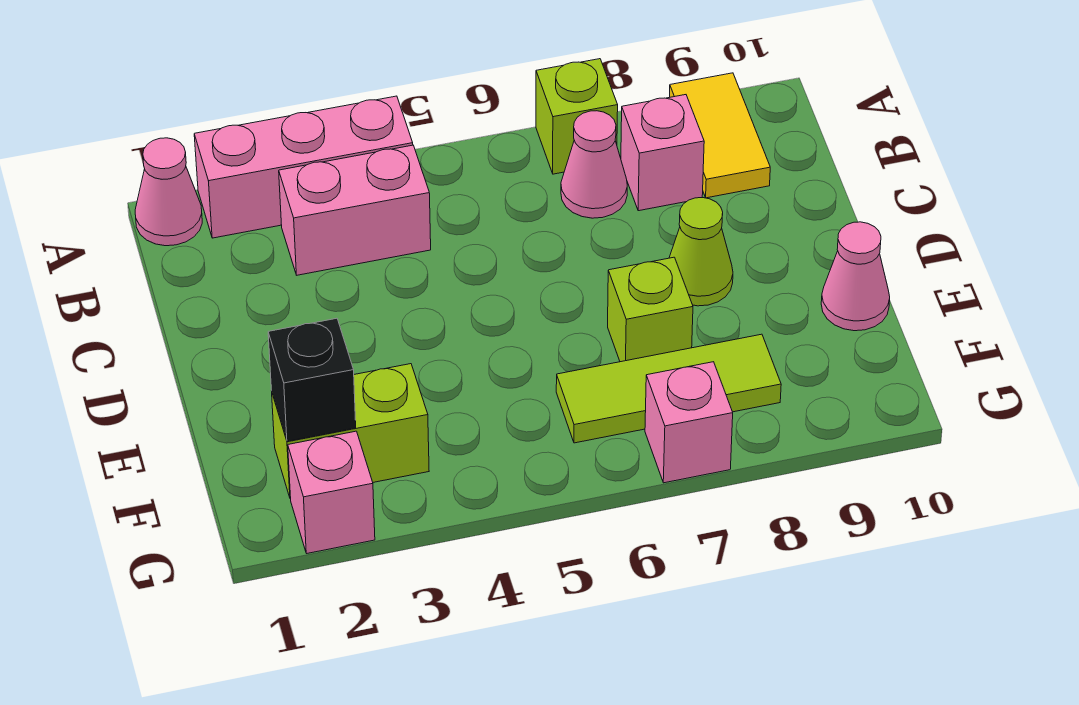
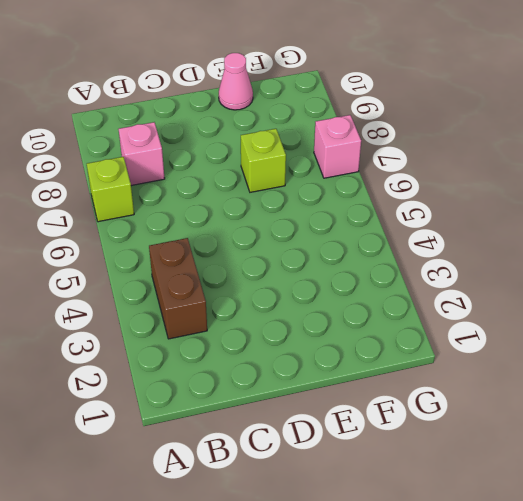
brown 1x2 brick [149,238,207,339] -> pink 1x2 brick [279,145,431,275]
none -> pink 1x1 cone [135,138,202,246]
none -> pink 1x3 brick [194,96,413,238]
none -> yellow 1x2 tile [670,73,770,198]

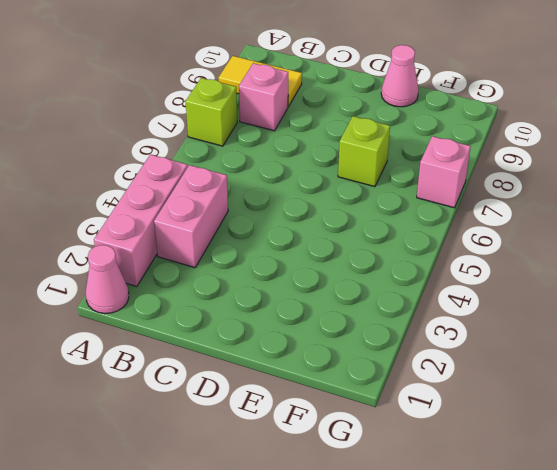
none -> pink 1x1 cone [561,111,627,218]
none -> lime 1x1 cone [669,198,733,306]
none -> lime 1x2 brick [272,364,429,499]

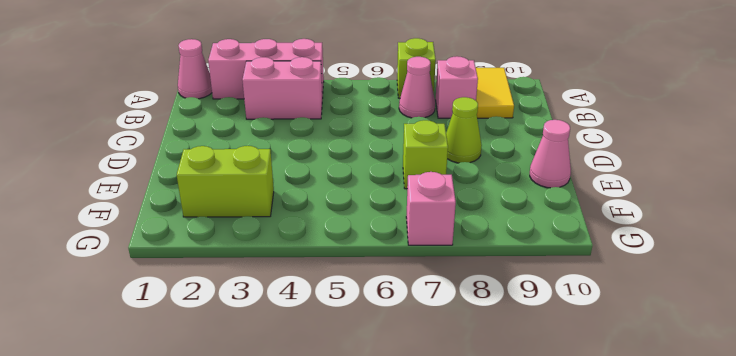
none -> lime 1x3 tile [556,334,781,443]
none -> pink 1x1 brick [288,431,375,553]
none -> black 1x1 brick [268,318,356,441]

